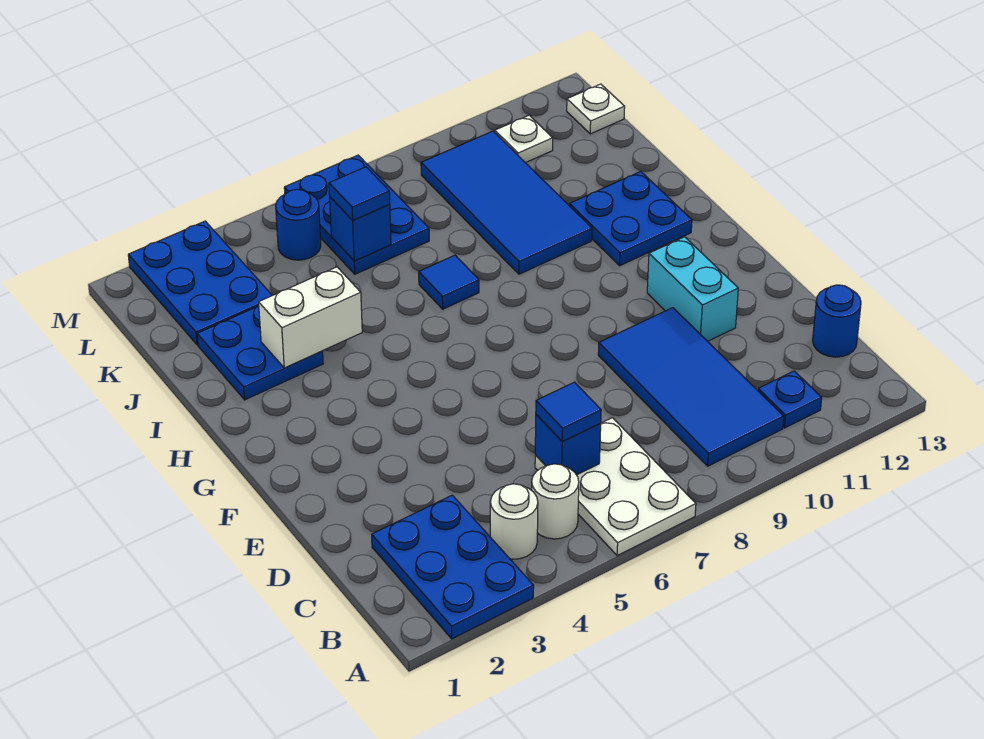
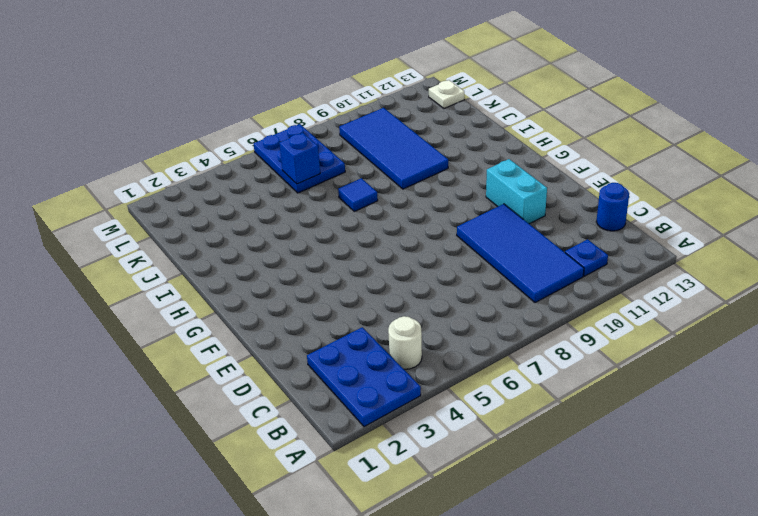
none -> white 2x3 plate [535,418,696,556]
none -> white 1x1 round brick [532,464,579,539]
none -> blue 2x2 plate [569,171,692,266]

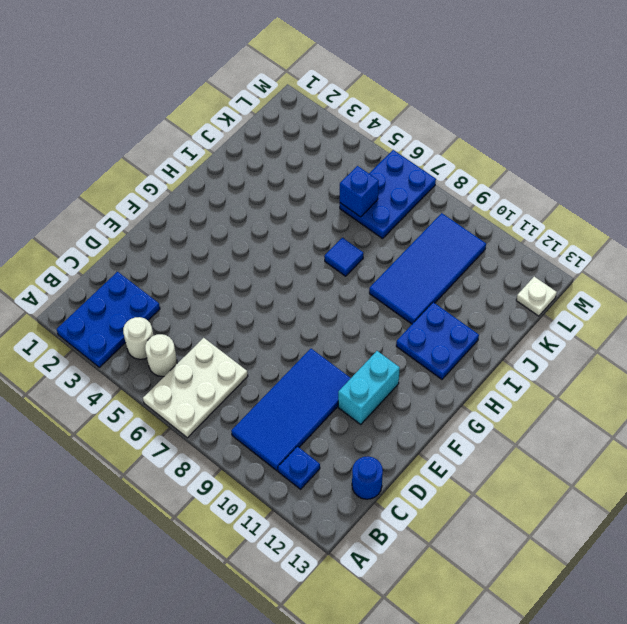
none -> blue 2x2 plate [197,306,323,400]
none -> blue 2x3 plate [128,221,272,345]
none -> blue 1x1 round brick [276,189,321,260]

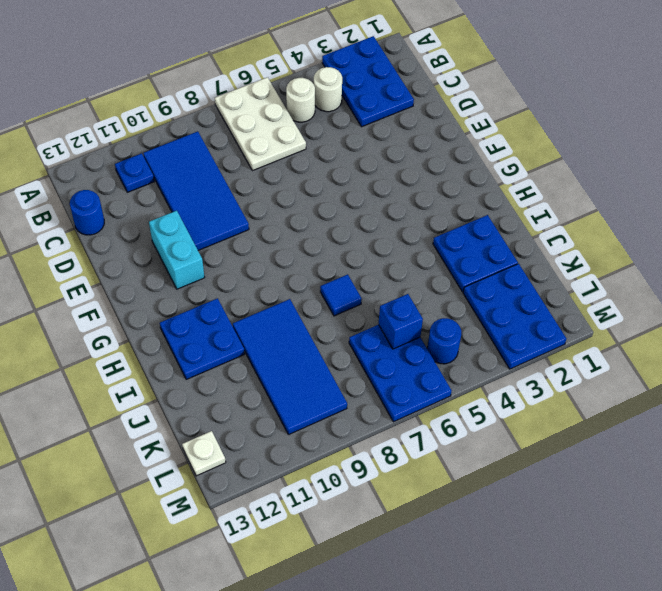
none -> white 1x1 plate [495,115,553,163]
none -> blue 1x1 brick [535,415,601,475]
none -> white 1x2 brick [259,267,362,368]

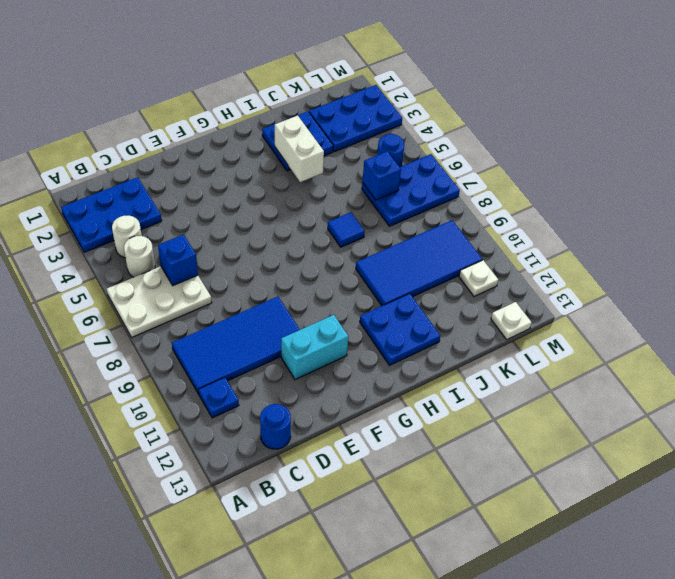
none -> blue 1x1 tile [536,382,601,441]
none -> blue 1x1 tile [329,167,390,220]

